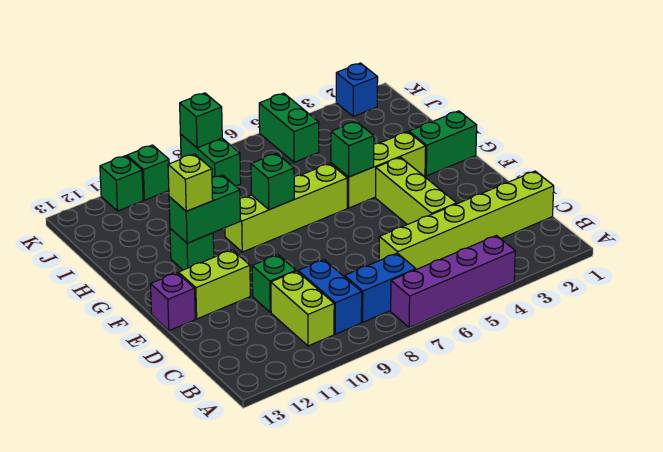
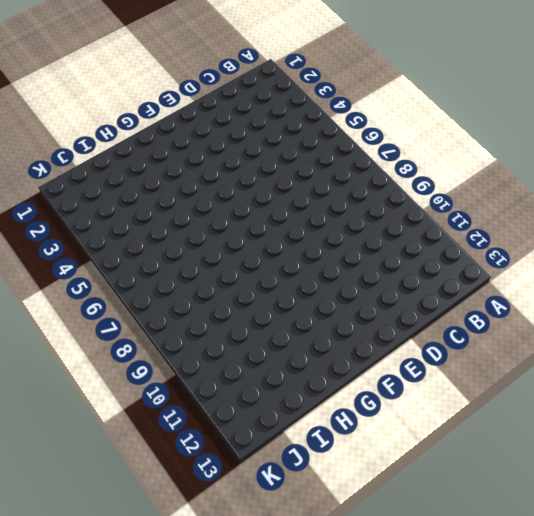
none -> purple 1x4 brick [391,236,515,327]
none -> blue 1x2 brick [345,253,416,322]
none -> blue 1x2 brick [298,260,362,334]

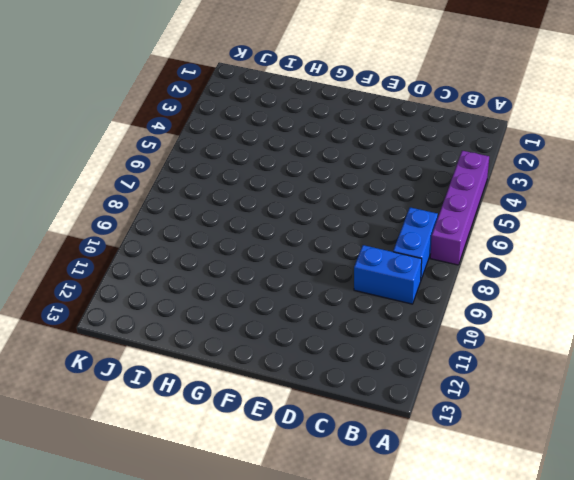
none -> lime 1x2 brick [271,271,334,346]
none -> lime 1x6 brick [379,171,554,270]
none -> lime 1x3 brick [376,157,457,225]

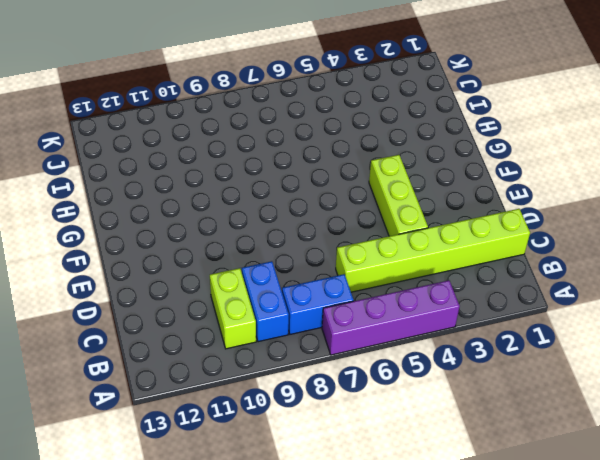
none -> green 1x1 brick [252,255,296,312]
none -> lime 1x2 brick [178,250,250,319]
none -> purple 1x1 brick [151,273,195,331]

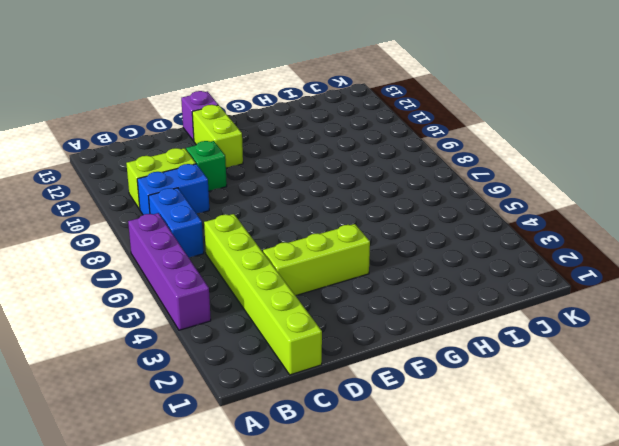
none -> green 1x2 brick [409,111,477,176]
none -> lime 1x3 brick [331,132,426,208]
none -> lime 1x4 brick [225,163,347,252]

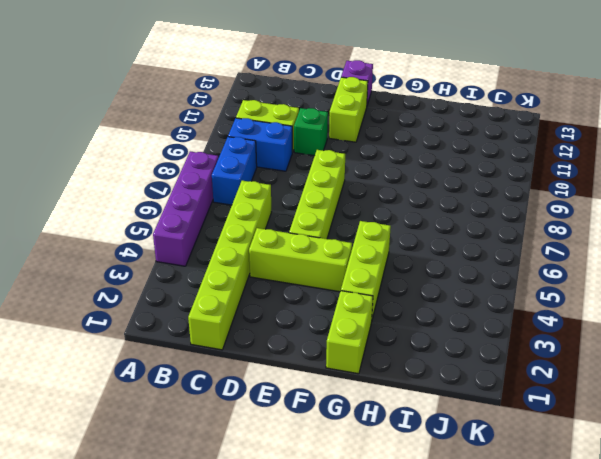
lime 1x4 brick [289,150,345,239] -> lime 1x4 brick moved to [225,163,347,252]
lime 1x2 brick [326,291,373,374] -> green 1x2 brick [409,111,477,176]
none -> green 1x1 brick [170,229,214,270]
none -> green 1x2 brick [259,93,319,162]
none -> green 1x2 brick [180,134,241,186]

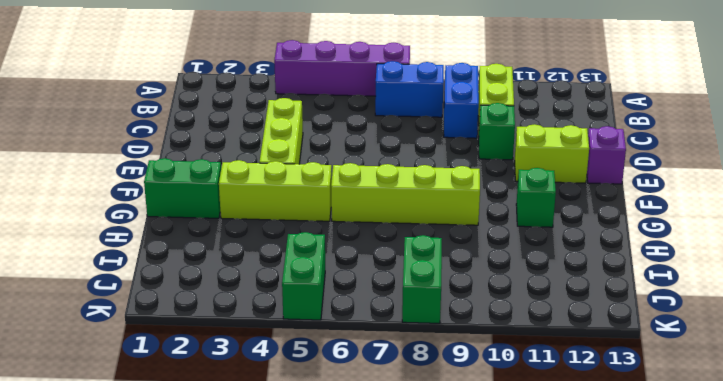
none -> lime 1x6 brick [379,171,554,270]
none -> blue 1x1 brick [336,63,378,116]
none -> green 1x1 brick [127,145,169,200]

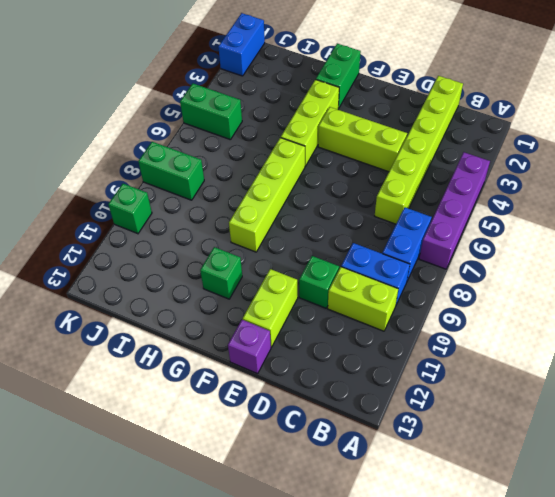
blue 1x2 brick [218,13,265,76] -> blue 1x1 brick [336,63,378,116]
none -> green 1x1 brick [100,156,143,211]
none -> green 1x1 brick [331,121,374,177]
none -> green 1x1 brick [251,153,294,210]

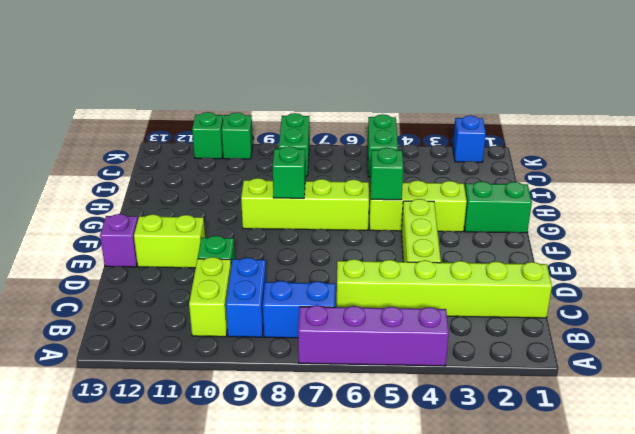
none -> green 1x1 brick [170,229,214,270]
none -> green 1x2 brick [169,175,240,243]
none -> green 1x1 brick [180,93,222,148]

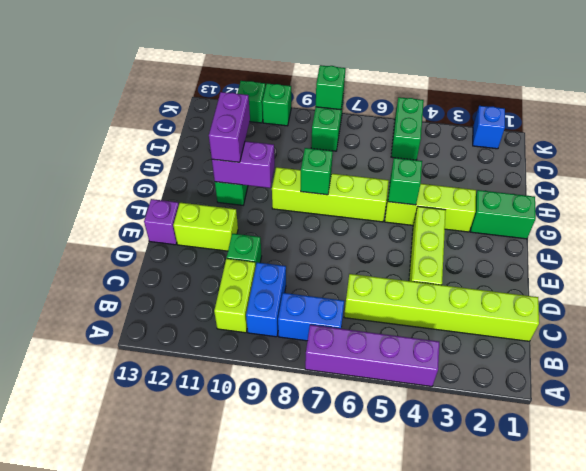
purple 1x2 brick [212,141,275,188] -> green 1x2 brick [169,175,240,243]
purple 1x2 brick [209,92,250,162] -> lime 1x1 brick [168,154,213,211]

